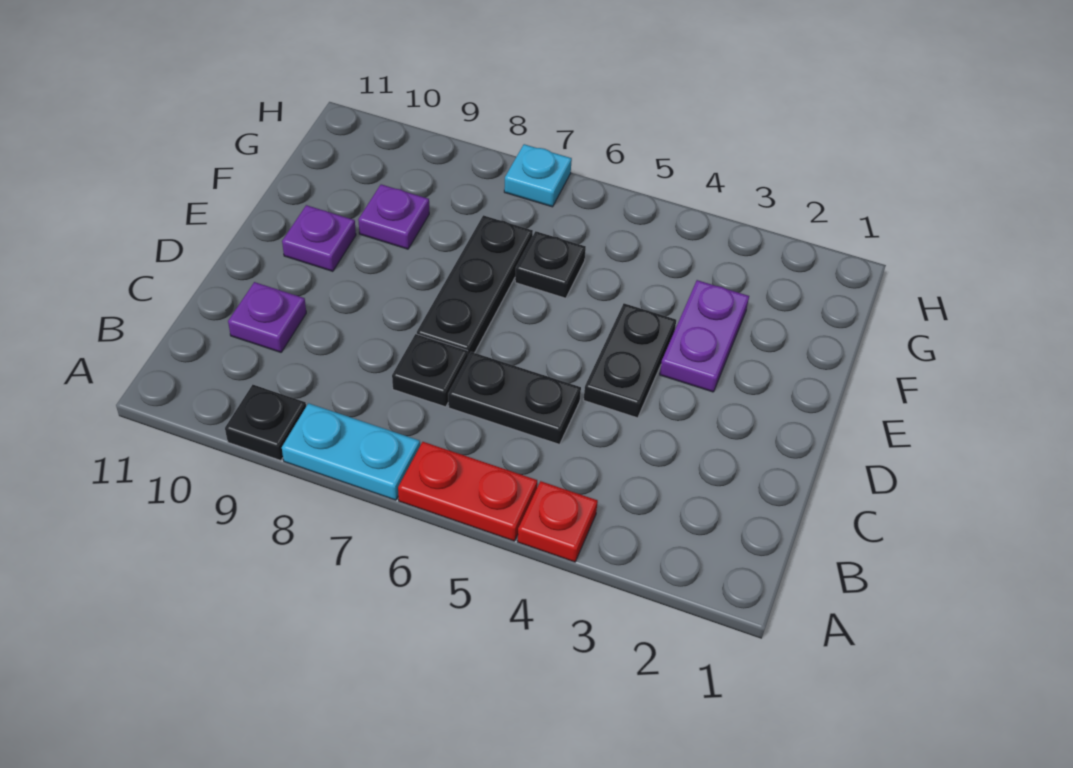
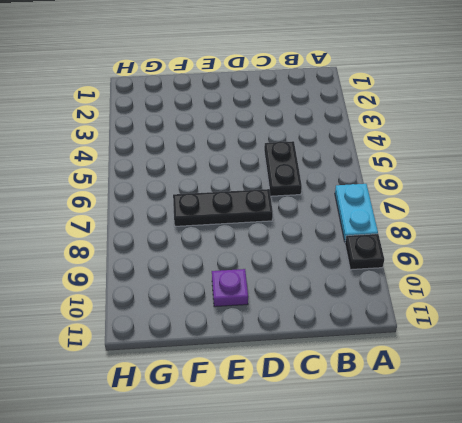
none -> red 1x1 plate [517,481,598,562]
none -> red 1x2 plate [398,442,537,541]
none -> black 1x1 plate [392,334,468,407]

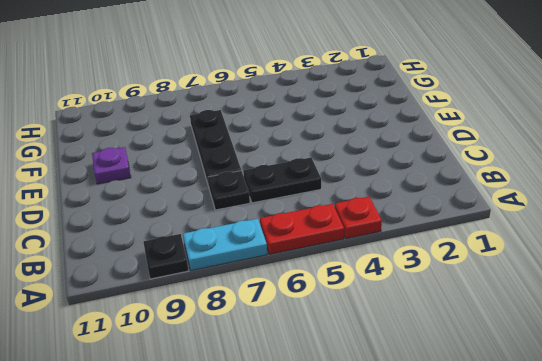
none -> purple 1x1 plate [228,282,306,352]
none -> black 1x2 plate [584,303,676,418]
none -> purple 1x2 plate [660,280,749,392]

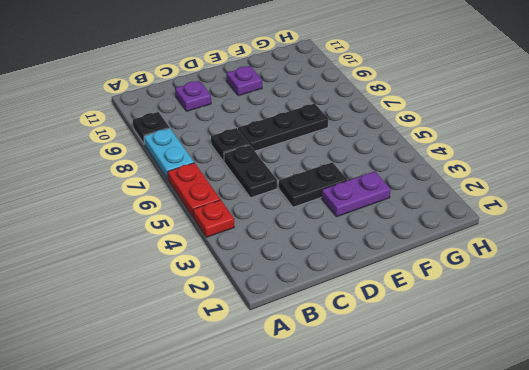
none -> black 1x1 plate [515,231,586,298]
none -> purple 1x1 plate [358,184,429,249]
none -> cyan 1x1 plate [504,144,572,207]

